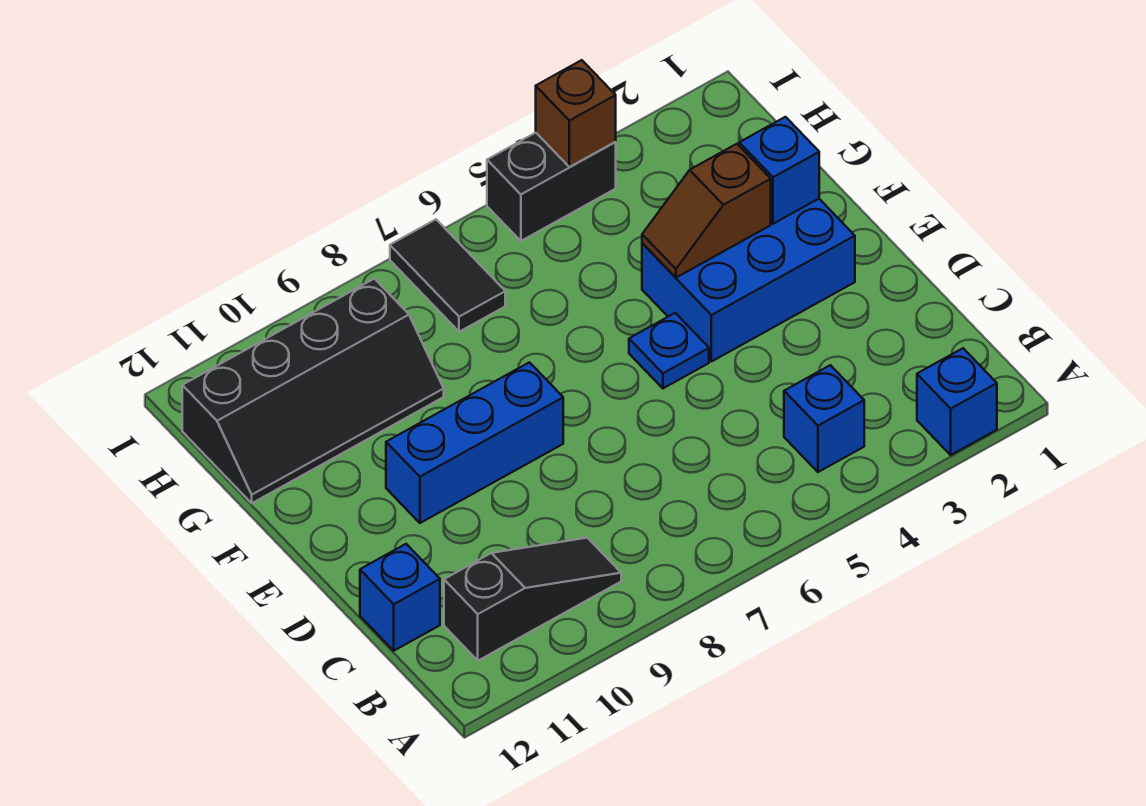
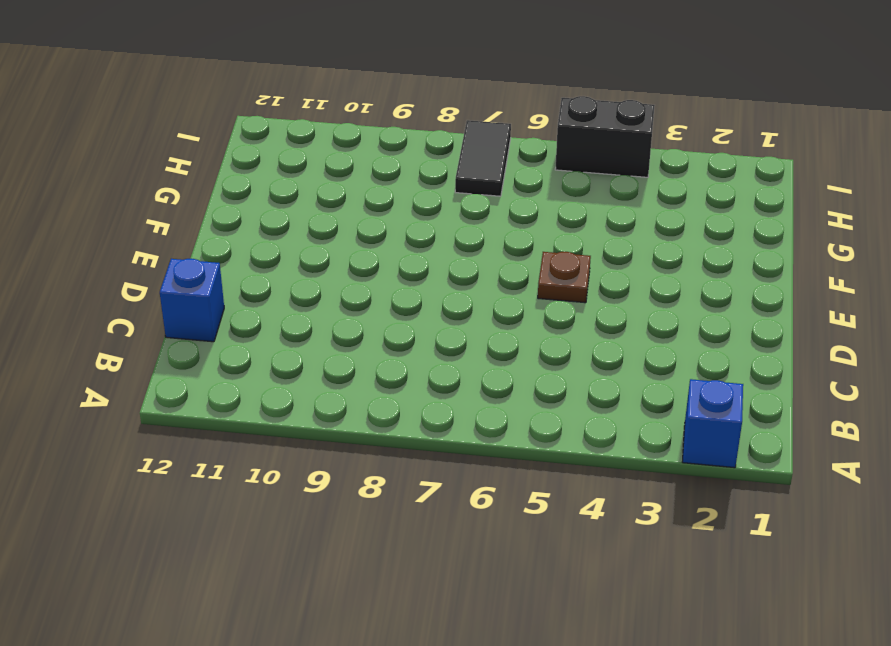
brown 1x1 plate [538,252,591,303] -> blue 1x1 plate [629,313,709,388]
none -> blue 1x1 brick [784,365,864,472]
none -> black 1x3 slope [444,538,621,661]
none -> blue 2x3 brick [642,199,855,362]

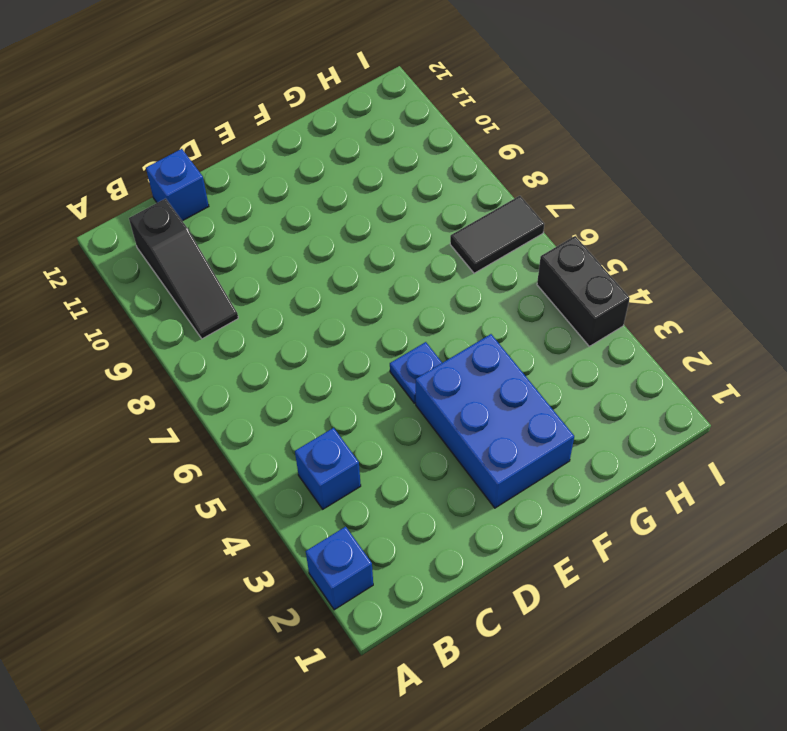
none -> blue 1x3 brick [386,362,563,523]
none -> black 2x4 slope [182,279,444,503]
none -> blue 1x1 brick [739,117,819,224]

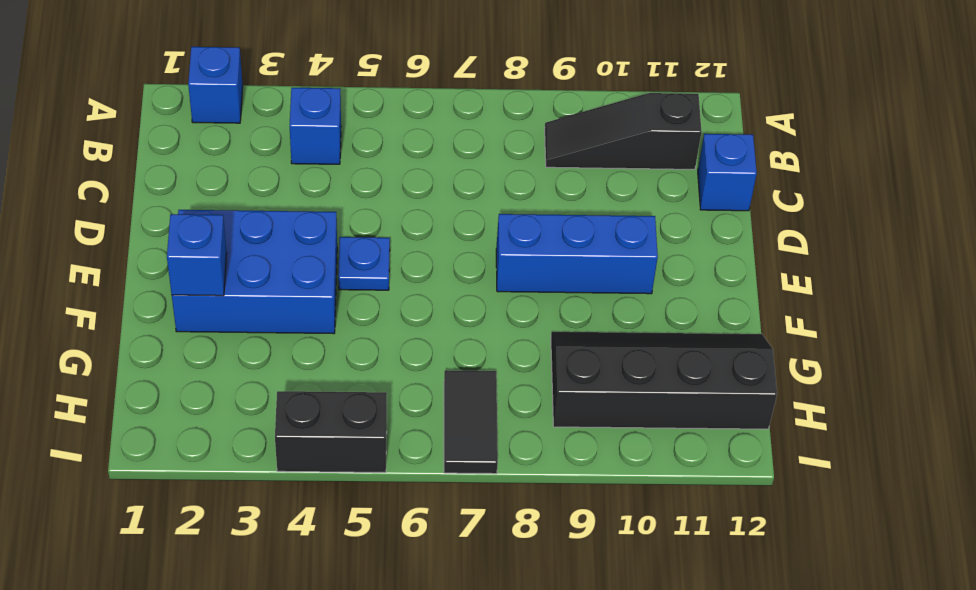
none -> brown 1x2 slope [642,144,771,278]
none -> brown 1x1 brick [536,60,616,167]

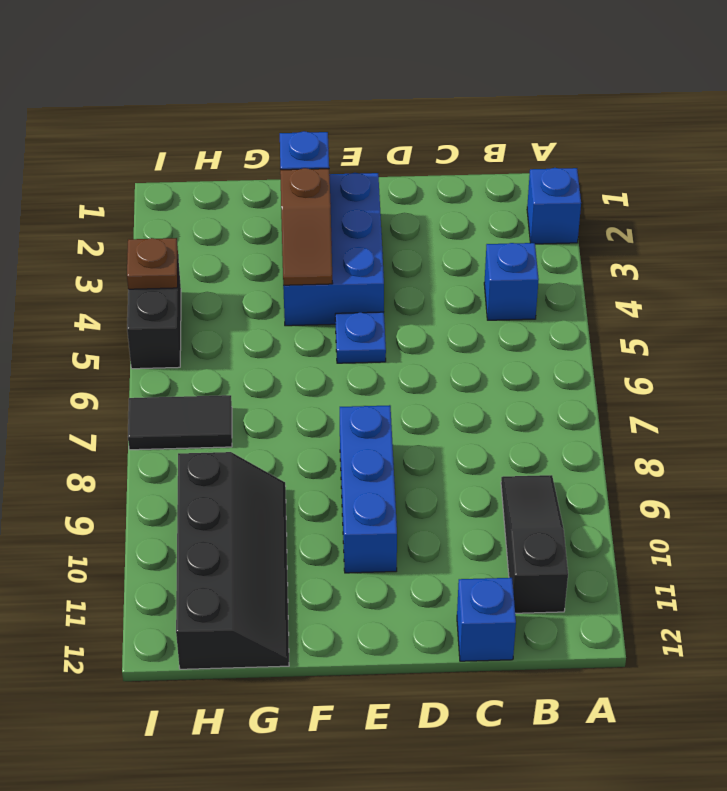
brown 1x1 plate [127,238,178,289] -> brown 1x1 brick [536,60,616,167]

